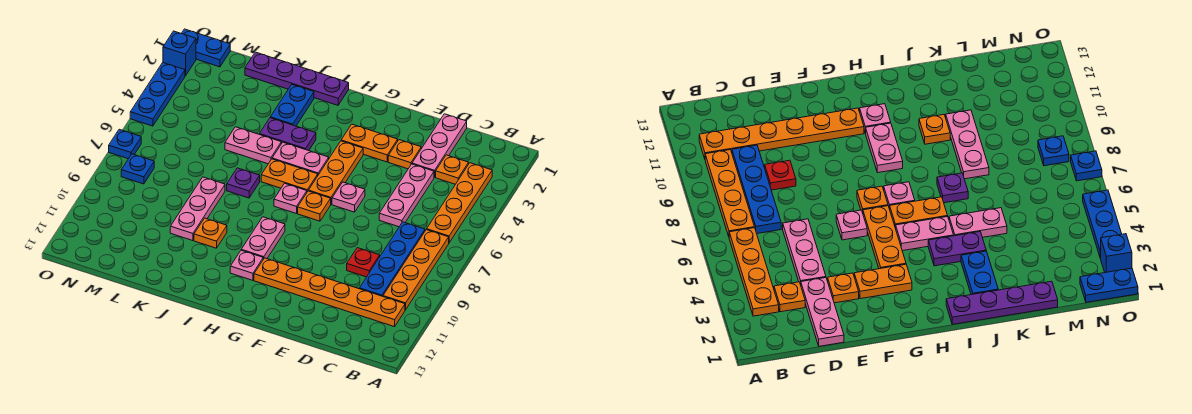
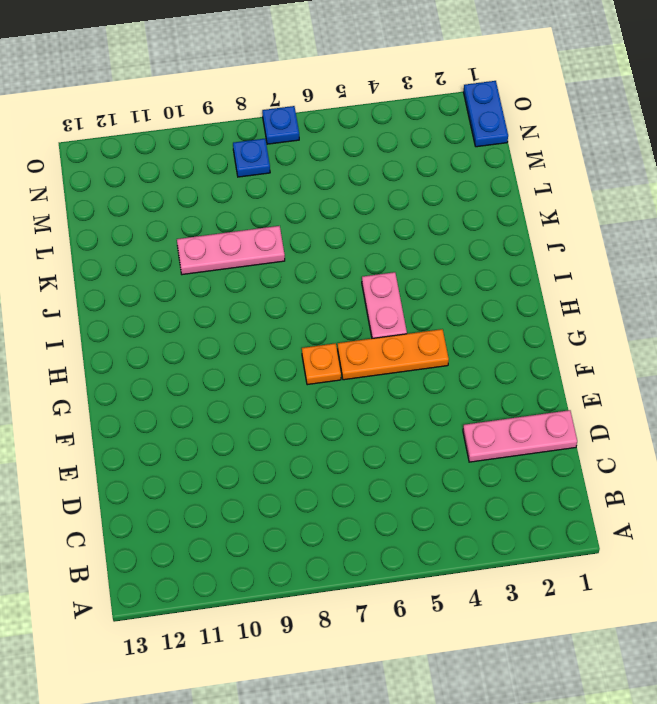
none -> orange 1x4 plate [427,163,492,243]
none -> orange 1x4 plate [383,230,449,310]
none -> orange 1x6 plate [254,258,405,327]
none -> orange 1x1 plate [436,155,469,184]

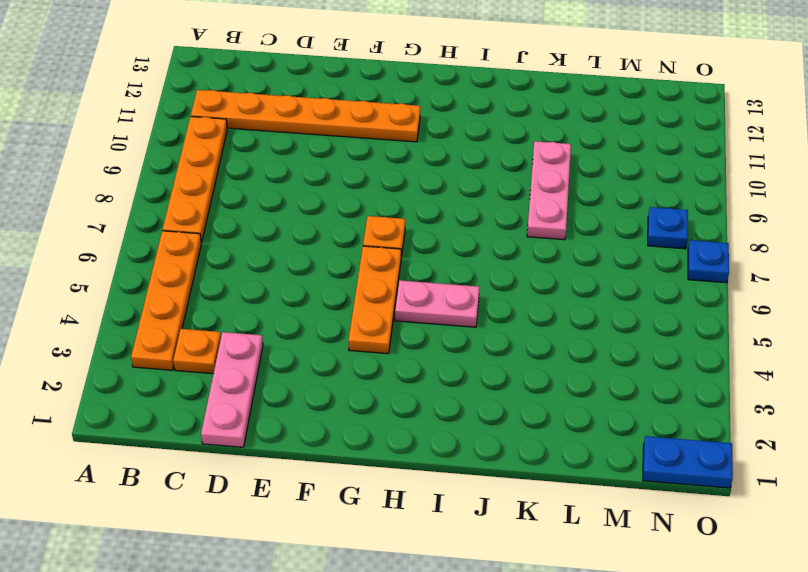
none -> blue 1x4 plate [359,222,425,296]
none -> pink 1x3 plate [379,164,434,227]
none -> red 1x1 plate [347,248,380,277]
none -> orange 1x1 plate [388,140,421,169]

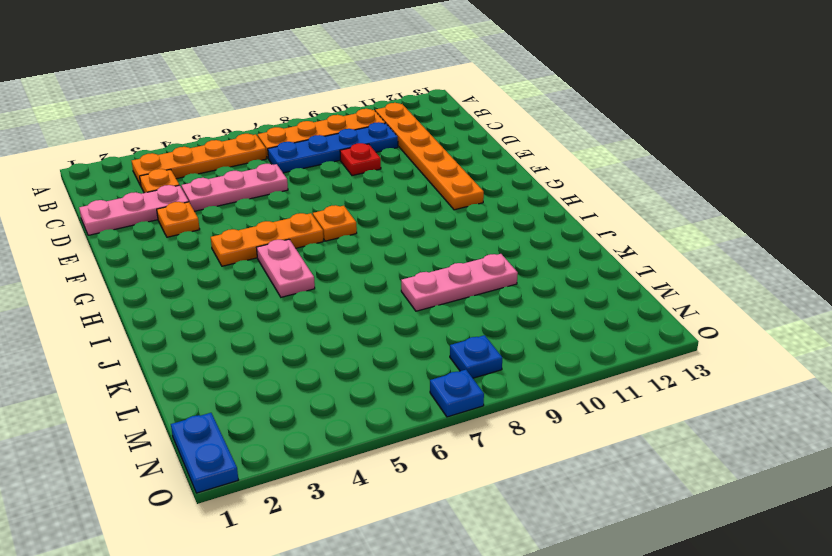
none -> orange 1x2 plate [341,124,398,162]
none -> pink 1x1 plate [332,182,365,212]
none -> orange 1x2 plate [261,159,318,192]
none -> pink 1x1 plate [274,183,307,214]

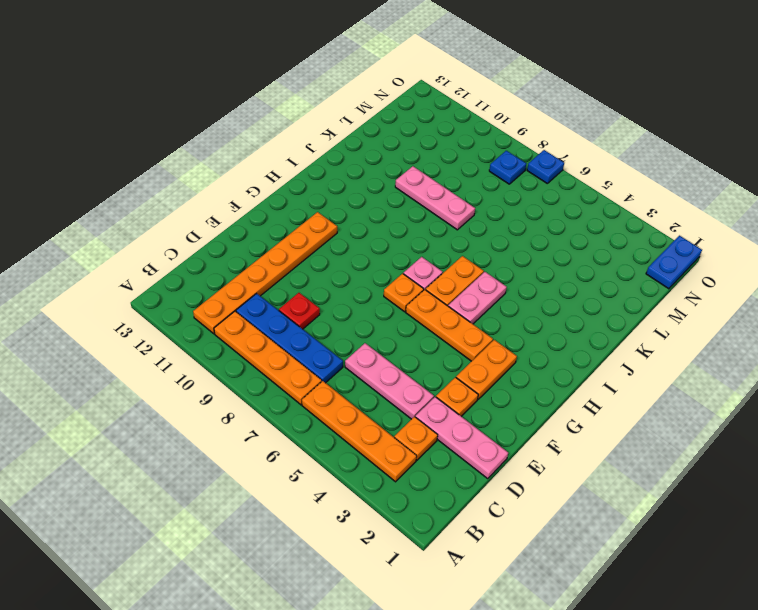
none -> pink 1x1 plate [332,182,365,212]
none -> pink 1x2 plate [241,217,285,259]
none -> pink 1x1 plate [230,250,263,280]
none -> purple 1x4 plate [245,52,349,105]

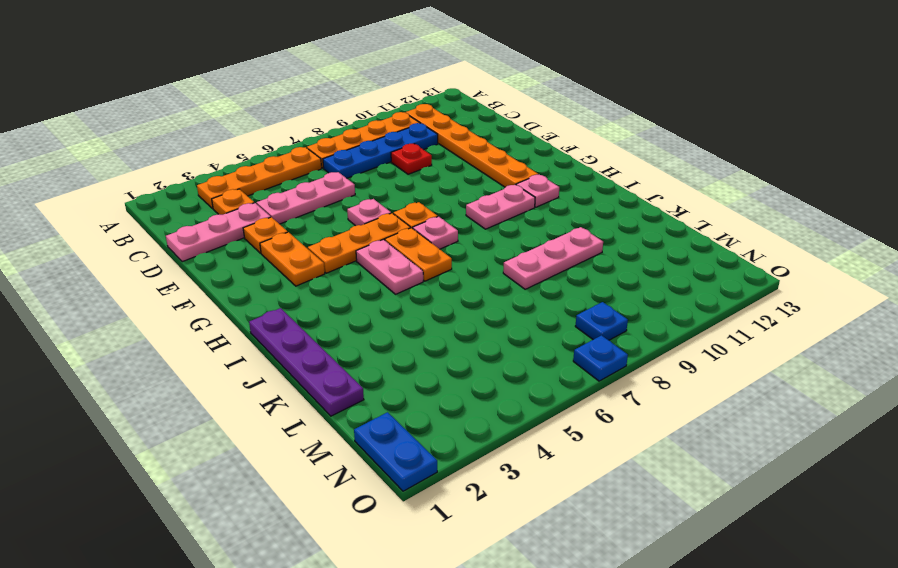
none -> purple 1x2 plate [259,118,316,151]
none -> blue 1x2 plate [270,85,314,126]
none -> pink 1x2 plate [225,127,281,164]
none -> purple 1x1 plate [227,168,260,198]

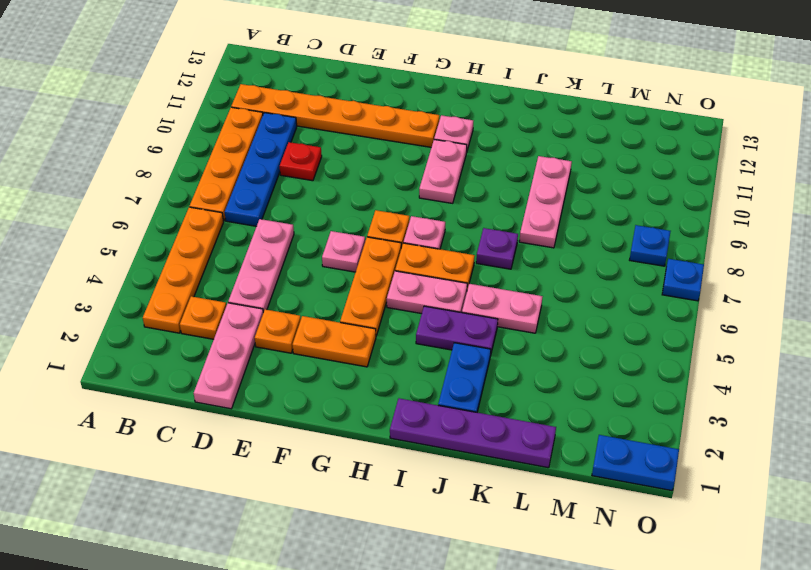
none -> orange 1x1 plate [194,218,227,248]
none -> blue 1x1 brick [163,31,196,76]
none -> blue 1x3 plate [130,63,185,126]

